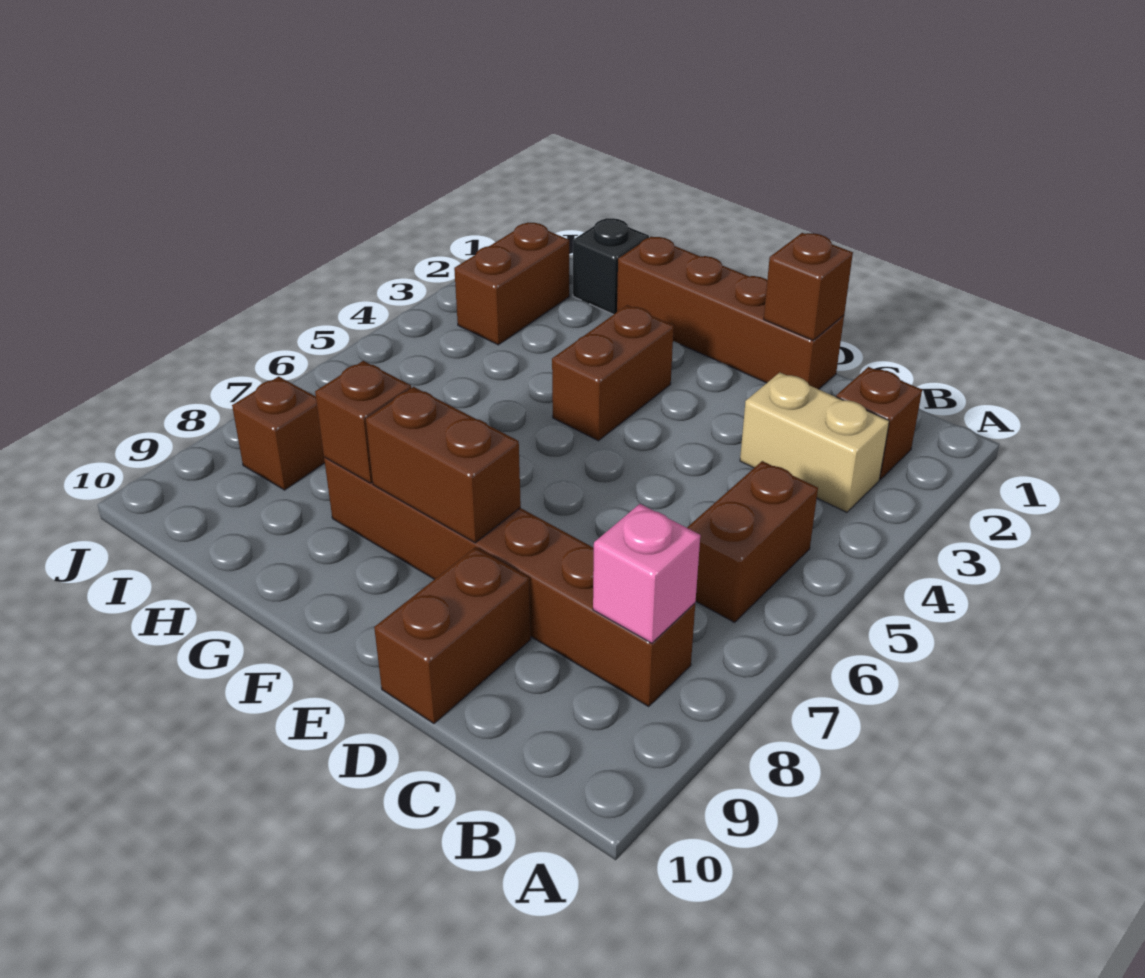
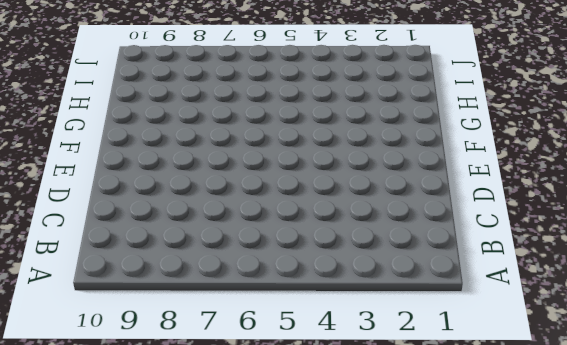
none -> brown 1x1 brick [836,367,922,479]
none -> tan 1x2 brick [740,373,889,512]
none -> brown 1x2 brick [687,461,818,622]

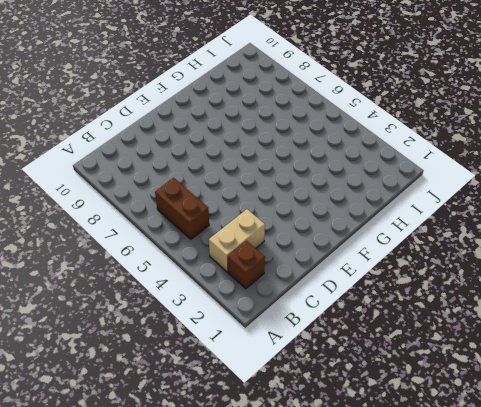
none -> brown 1x6 brick [324,457,695,706]
none -> brown 1x4 brick [617,236,844,389]
none -> brown 1x2 brick [374,547,531,724]

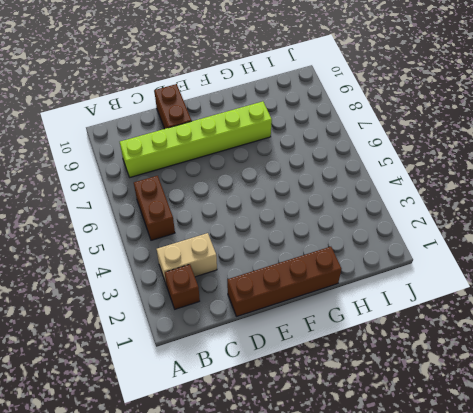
lime 1x6 brick [120,101,272,177] -> brown 1x6 brick [324,457,695,706]
none -> brown 1x2 brick [552,305,674,441]
none -> black 1x1 brick [573,218,649,315]
none -> brown 1x2 brick [454,223,569,345]

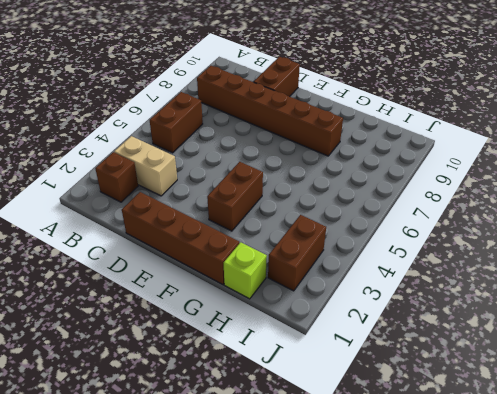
lime 1x1 brick [224,242,267,299] -> black 1x1 brick [573,218,649,315]
none -> brown 1x1 brick [232,376,325,490]
none -> pink 1x1 brick [593,504,700,643]
none -> brown 1x1 brick [764,233,853,340]

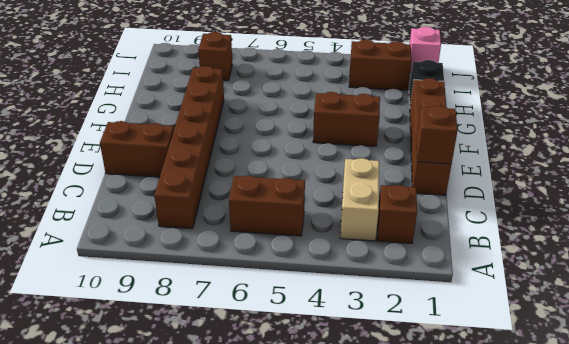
pink 1x1 brick [410,26,441,73] -> pink 1x1 brick moved to [593,504,700,643]
none -> brown 1x2 brick [366,387,521,543]
none -> brown 1x1 brick [315,361,411,483]

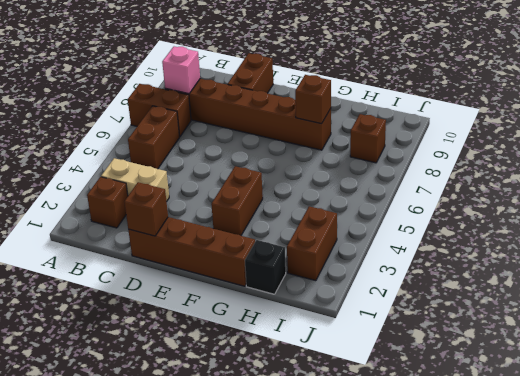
brown 1x2 brick [128,84,191,136] -> brown 1x2 brick moved to [366,387,521,543]

